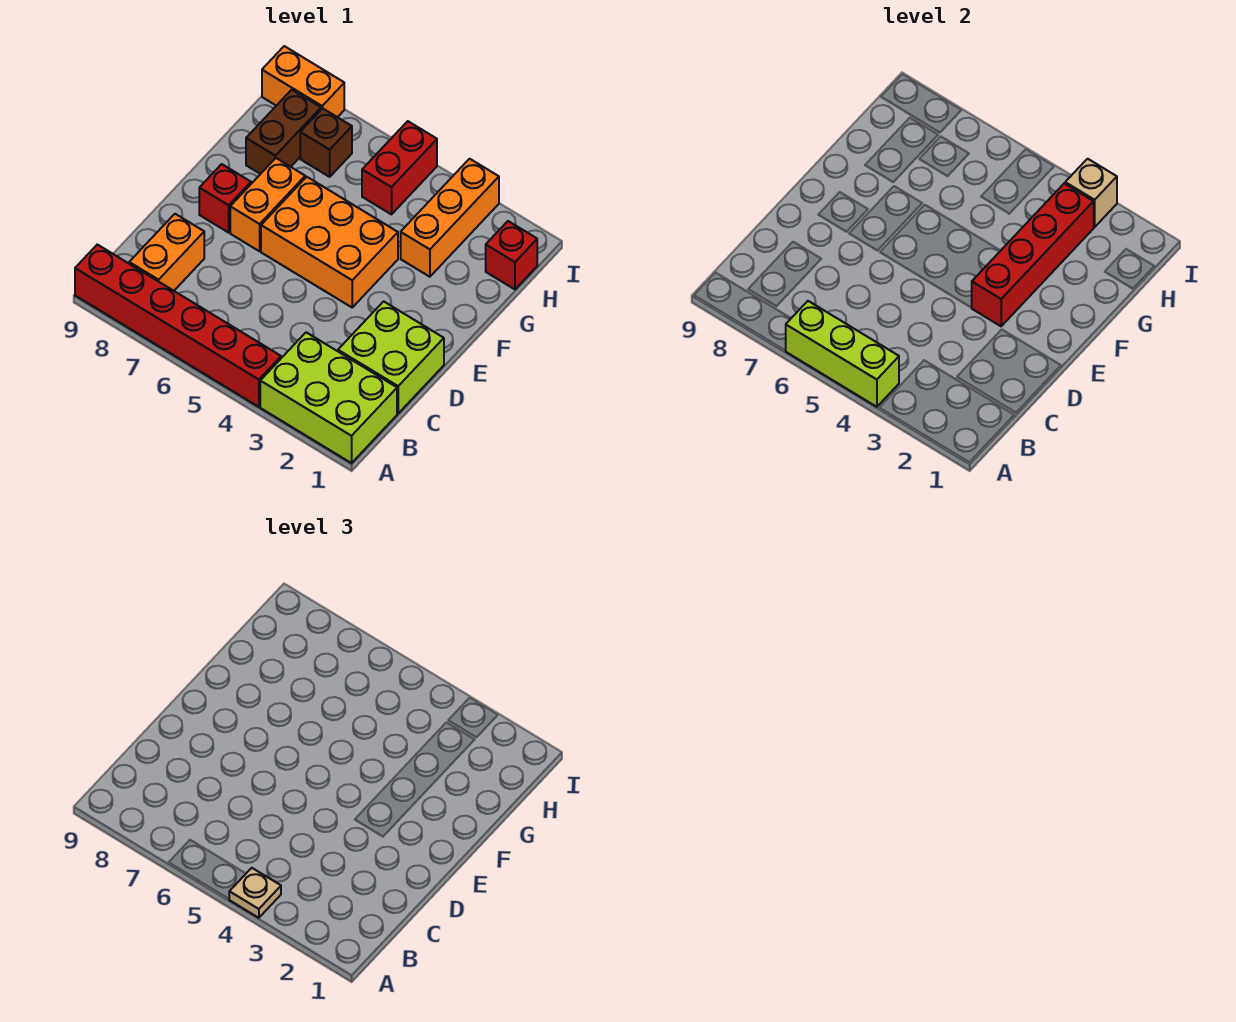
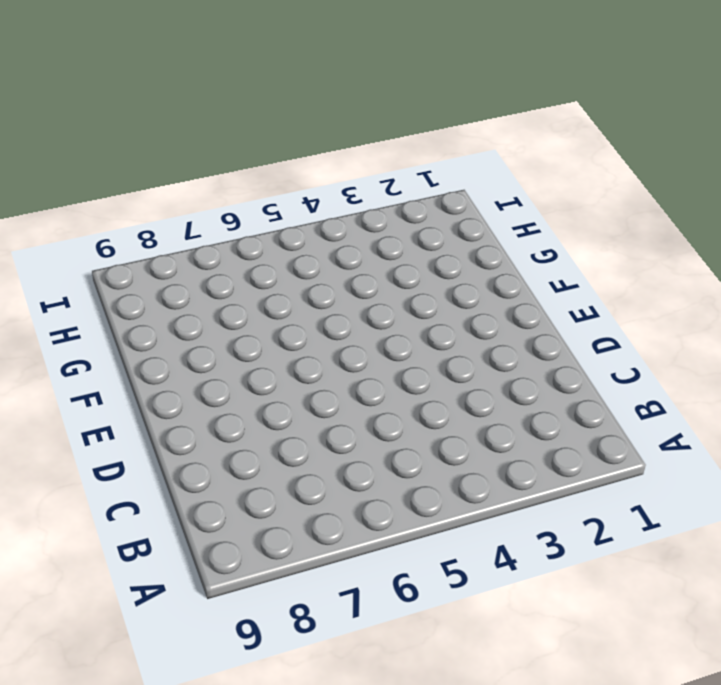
none -> lime 2x3 brick [260,332,397,463]
none -> red 1x6 brick [75,245,281,407]
none -> orange 1x2 brick [129,214,204,291]

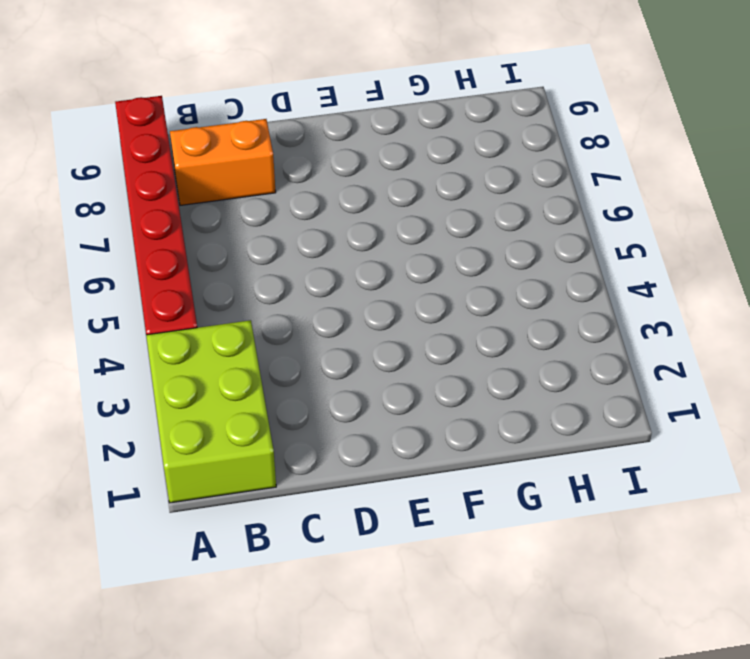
none -> lime 2x2 brick [338,301,444,413]
none -> orange 2x3 brick [261,177,398,307]
none -> orange 1x2 brick [230,158,305,251]

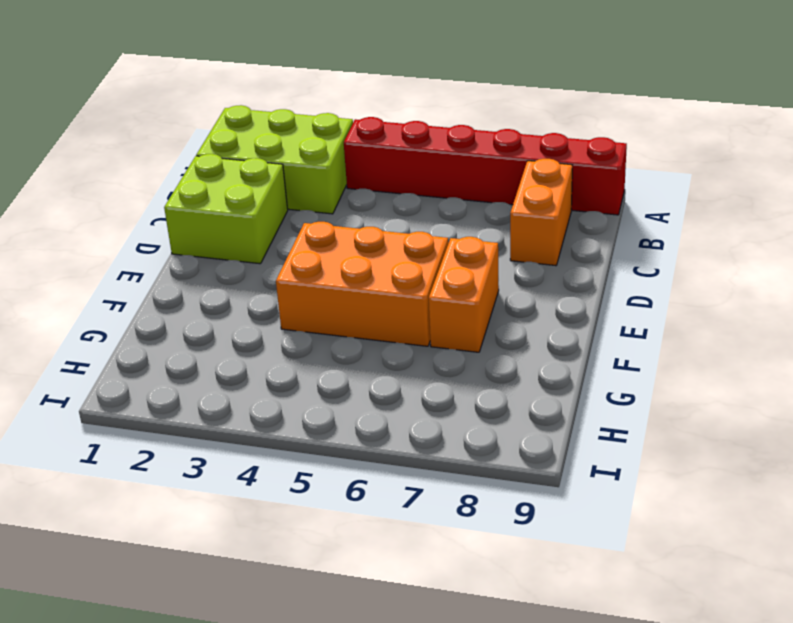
none -> red 1x1 brick [199,164,251,232]
none -> orange 1x3 brick [401,159,499,277]
none -> brown 1x2 brick [246,90,321,174]

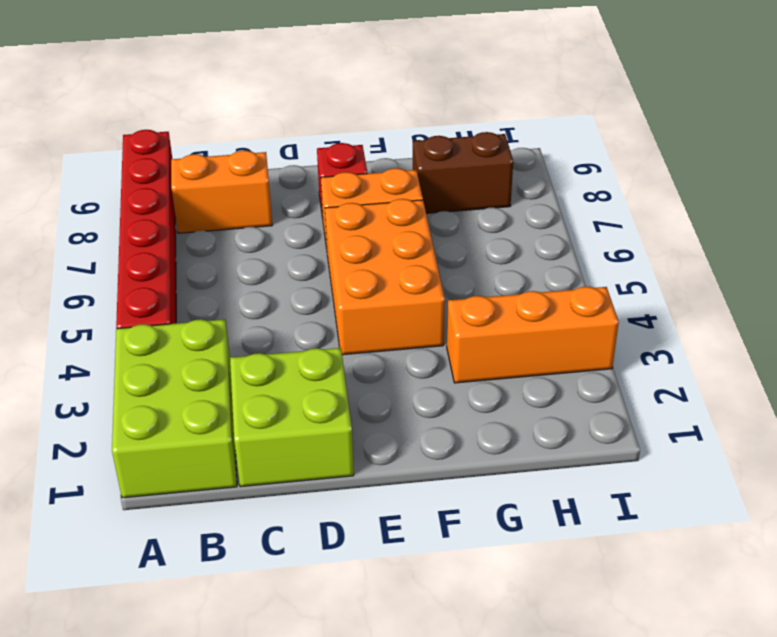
none -> red 1x1 brick [486,221,537,289]
none -> red 1x2 brick [362,121,437,214]
none -> brown 1x1 brick [300,108,352,177]

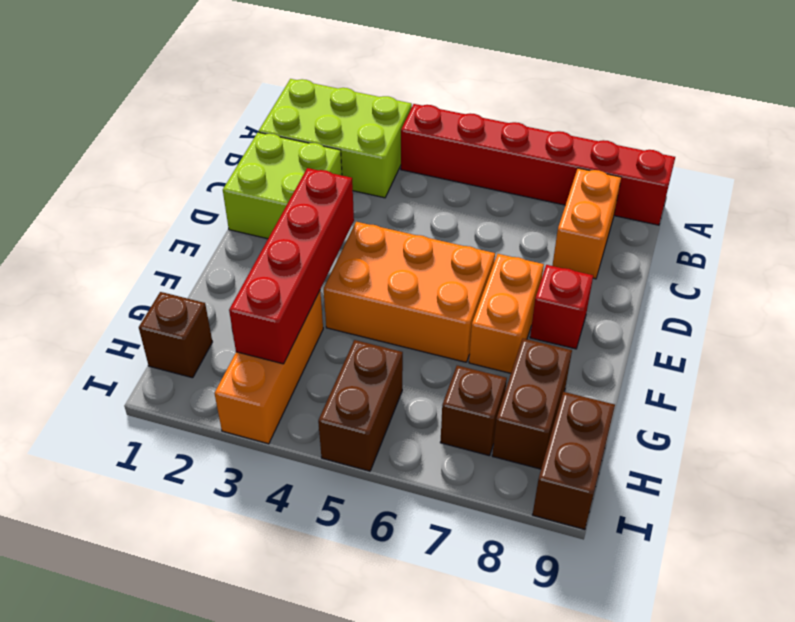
brown 1x1 brick [139,292,212,378] -> red 1x1 brick [486,221,537,289]
brown 1x2 brick [318,340,403,471] -> red 1x2 brick [362,121,437,214]
brown 1x2 brick [533,392,615,530] -> orange 1x2 brick [262,46,344,117]
none -> lime 1x3 brick [786,301,899,407]
none -> tan 1x1 brick [1065,159,1117,227]
none -> tan 1x1 plate [229,868,281,918]

